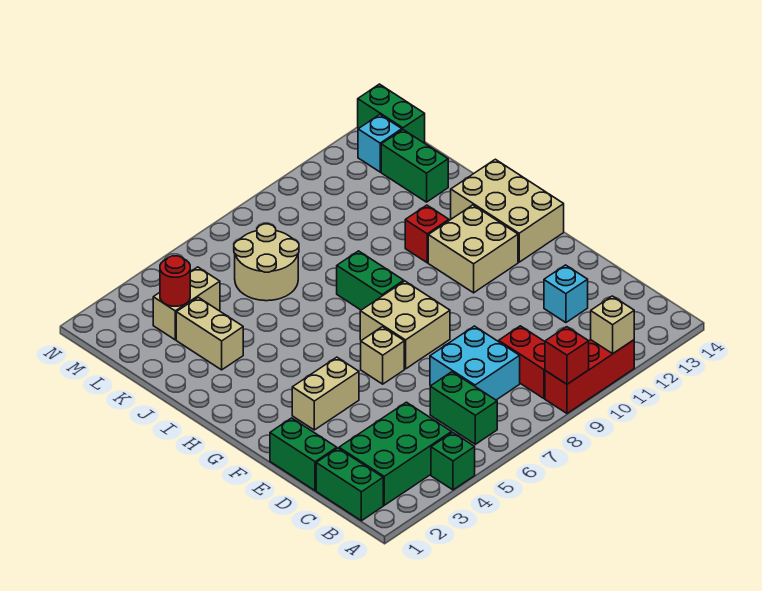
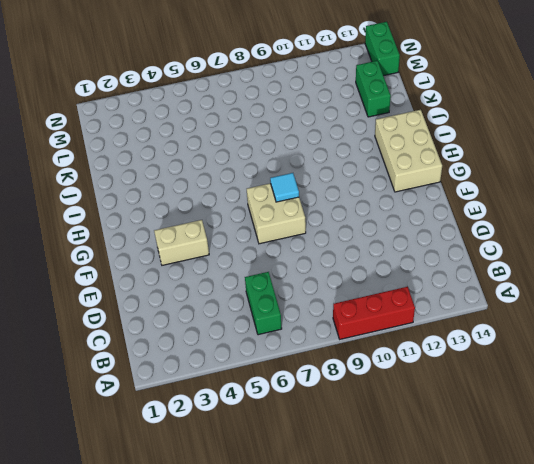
cyan 1x1 tile [270,173,299,202] -> none
none -> green 1x1 brick [431,432,475,490]
none -> green 1x2 brick [316,448,383,521]
none -> green 2x3 brick [339,402,452,505]

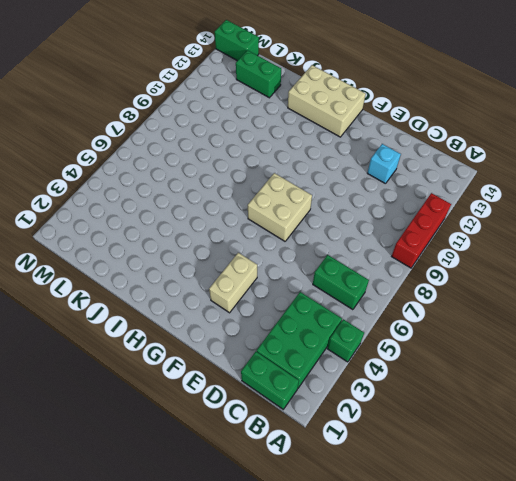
none -> red 1x2 brick [499,326,545,398]
none -> cyan 2x2 brick [430,326,520,400]
none -> green 1x2 brick [270,418,337,491]

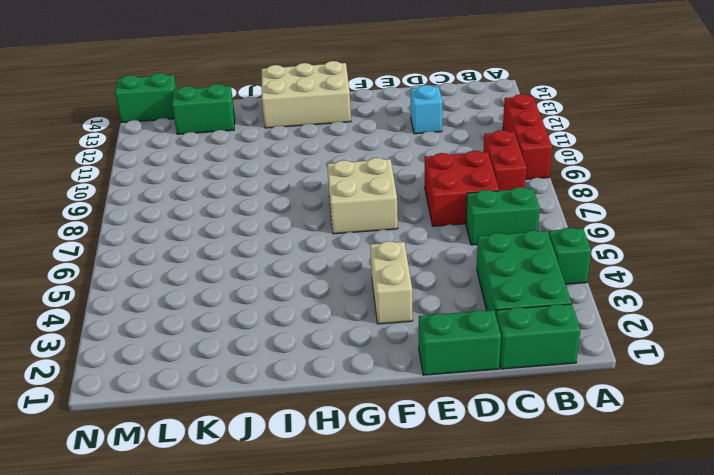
red 1x2 brick [483,130,526,191] -> red 1x2 brick turned to [499,326,545,398]
red 2x2 brick [425,151,499,226] -> cyan 2x2 brick [430,326,520,400]
none -> tan 1x1 brick [361,327,404,384]
none -> tan 2x2 brick [428,205,518,293]
none -> green 1x2 brick [337,251,404,310]

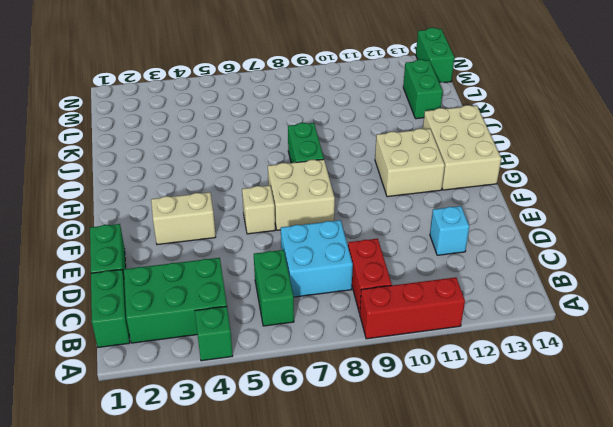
none -> red 1x1 brick [405,205,449,263]
none -> tan 1x2 brick [176,297,243,370]
none -> tan 2x2 round brick [234,224,299,301]

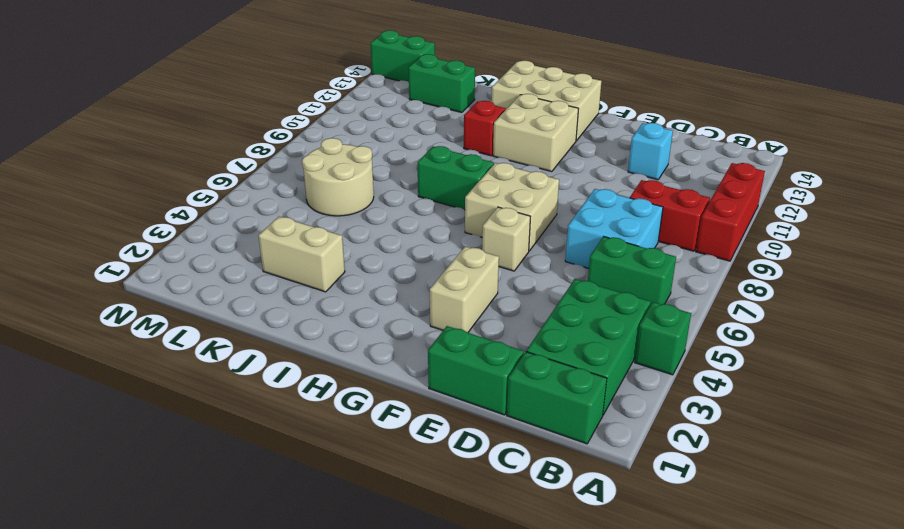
none -> tan 1x2 brick [153,267,220,340]
none -> cyan 1x1 brick [358,115,402,172]
none -> red 1x1 brick [545,327,589,384]

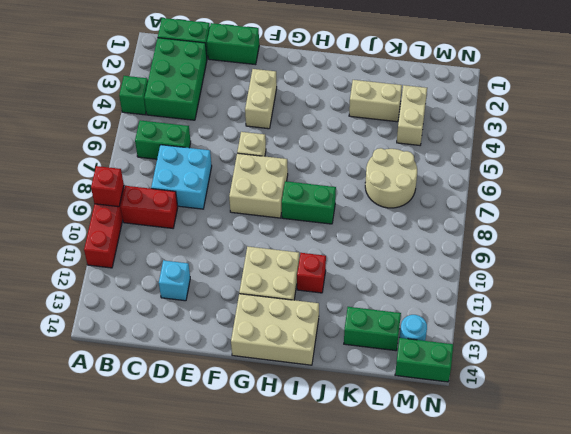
cyan 1x1 round brick [400,315,427,341] -> cyan 1x1 brick [358,115,402,172]
none -> tan 1x1 brick [591,296,634,354]
none -> red 1x1 round brick [160,256,190,306]

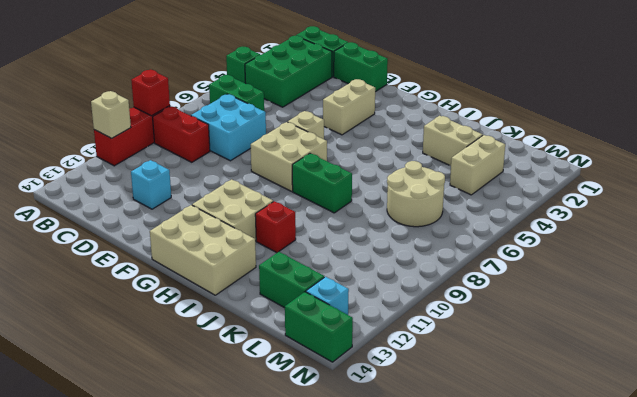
none -> red 1x1 round brick [160,256,190,306]

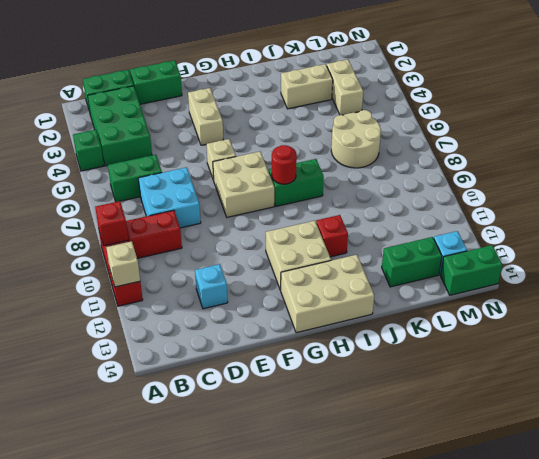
red 1x1 round brick [272,145,297,184] -> red 1x1 round brick moved to [160,256,190,306]

